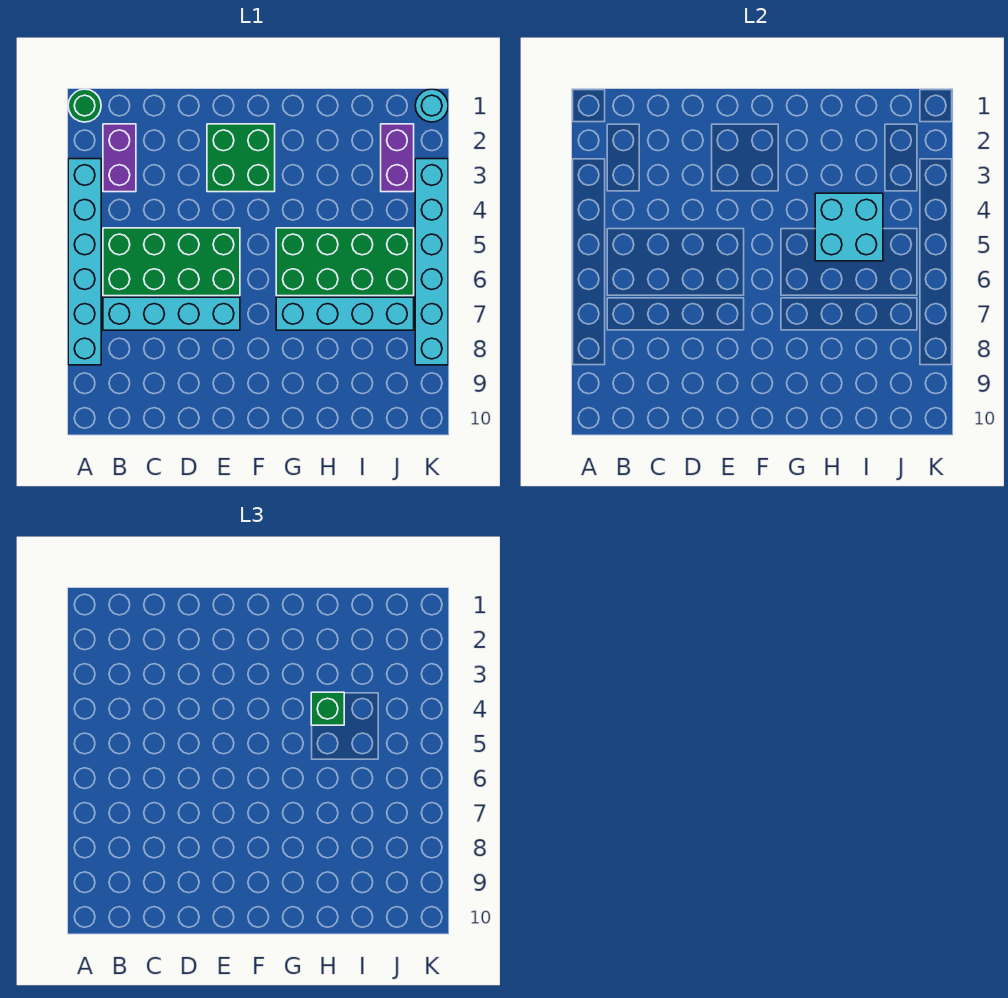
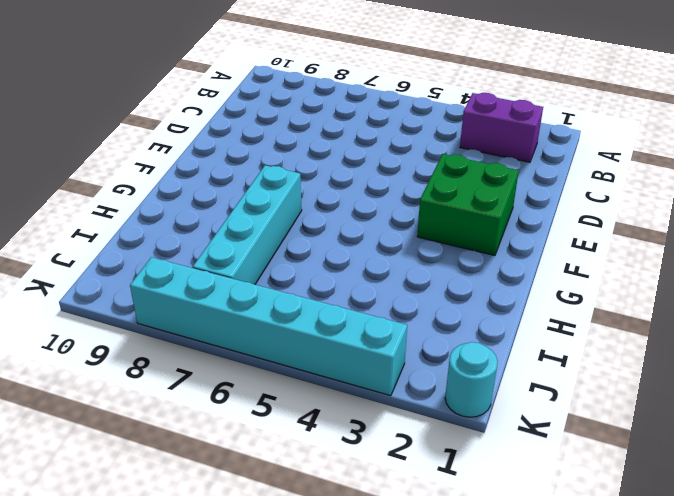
none -> green 1x1 round brick [68,89,101,122]
none -> cyan 1x6 brick [68,159,101,365]
none -> green 2x4 brick [103,228,240,296]

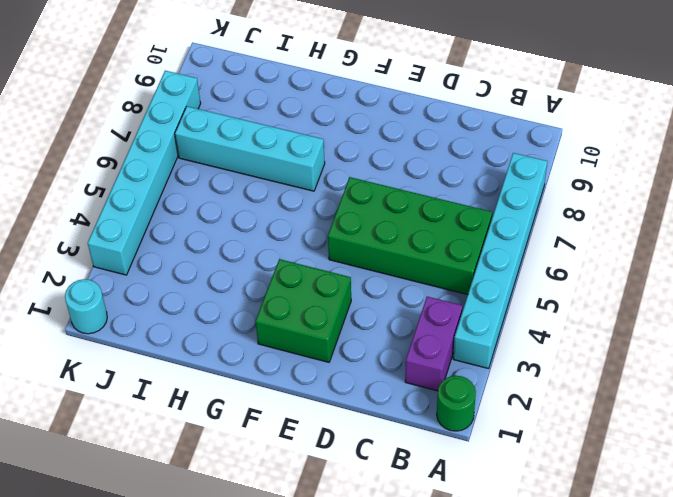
none -> cyan 1x4 brick [103,297,240,330]
none -> green 2x4 brick [276,228,414,296]
none -> purple 1x2 brick [381,124,414,192]

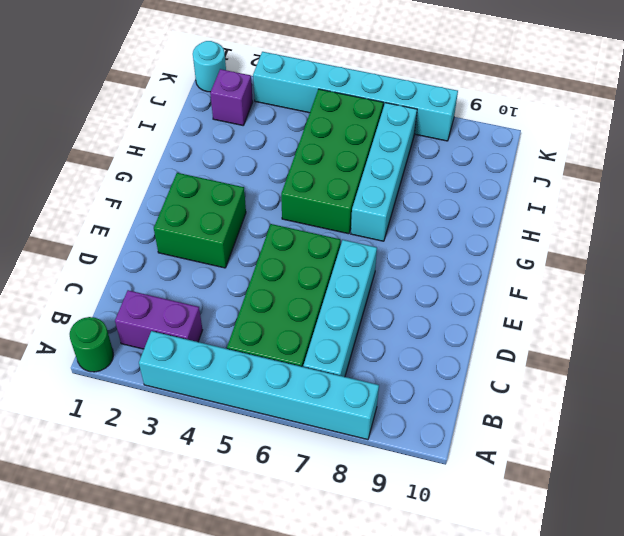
purple 1x1 brick [210,69,253,125] -> purple 1x2 brick [381,124,414,192]
none -> cyan 2x2 brick [815,193,883,261]
none -> green 1x1 brick [311,692,344,725]

